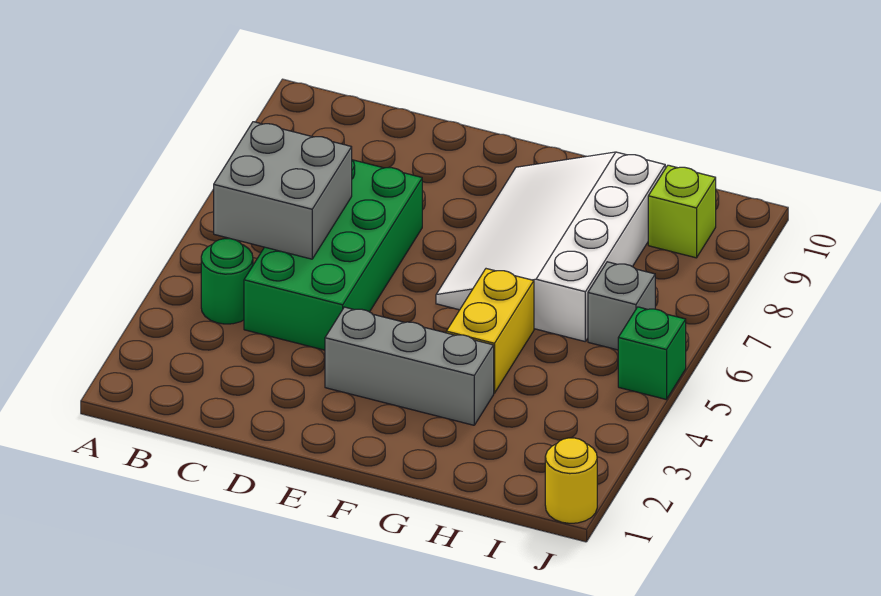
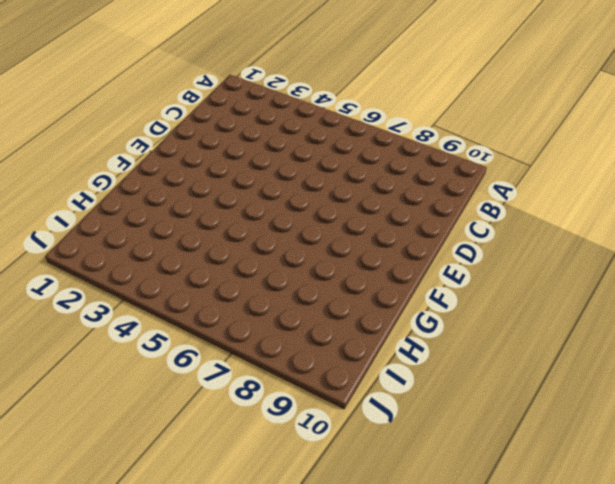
none -> green 1x1 round brick [201,239,253,324]
none -> green 2x4 brick [244,160,422,350]

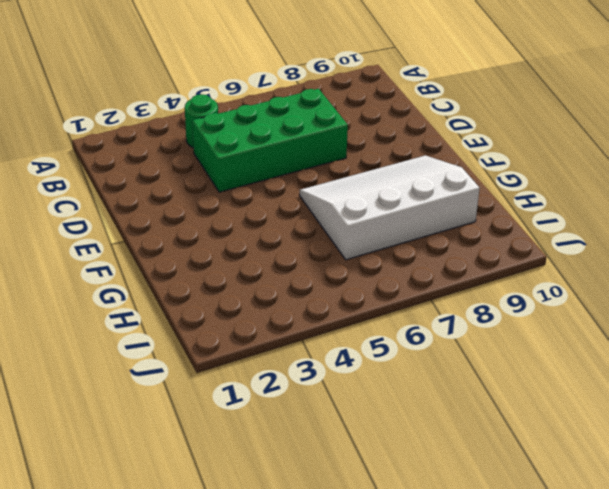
none -> grey 1x3 brick [325,307,494,425]
none -> yellow 1x2 brick [446,269,534,393]

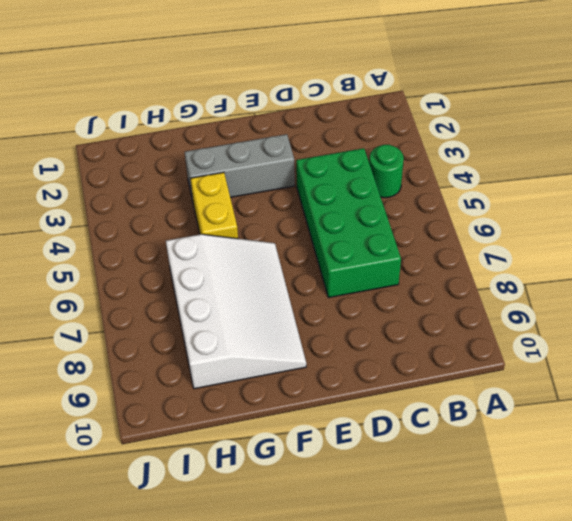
none -> grey 1x1 brick [588,262,655,350]
none -> lime 1x1 brick [648,165,716,258]

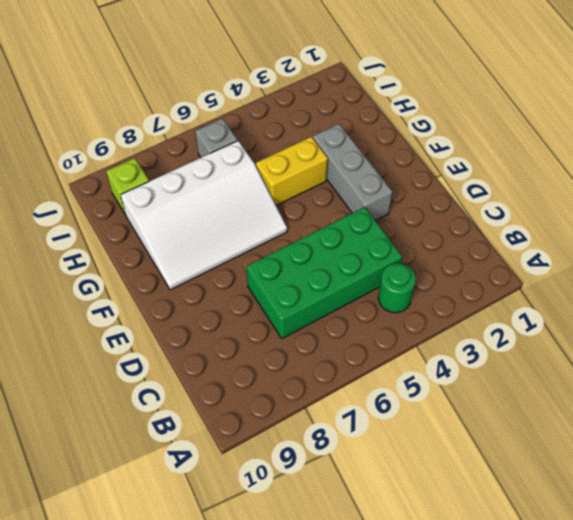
none -> yellow 1x1 round brick [545,438,597,523]
none -> green 1x1 brick [618,307,686,399]

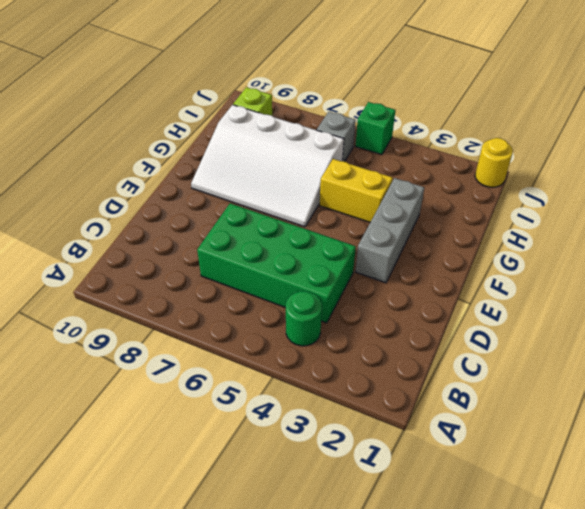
none -> grey 2x2 brick [214,122,352,259]

